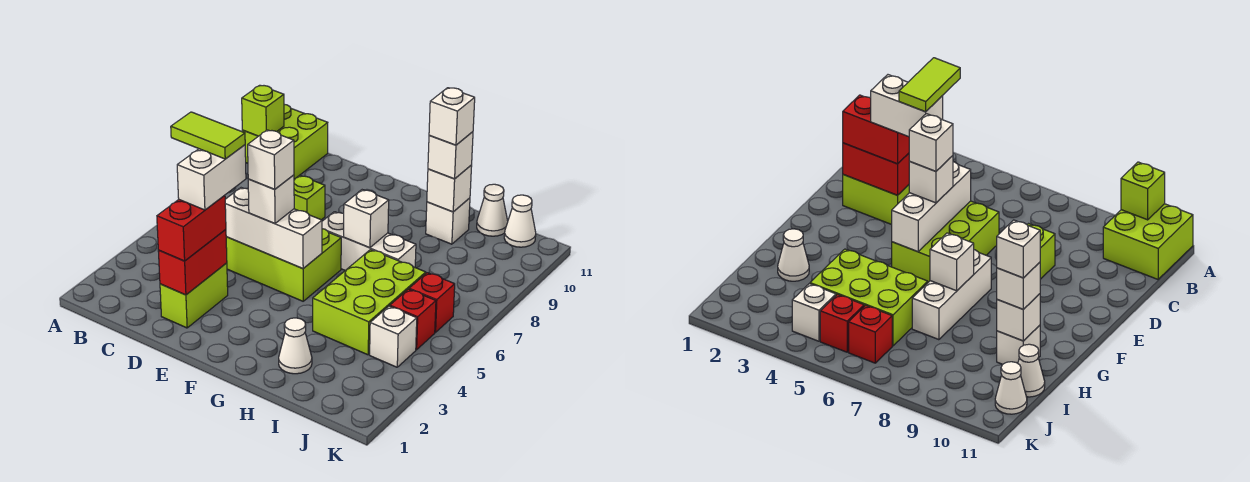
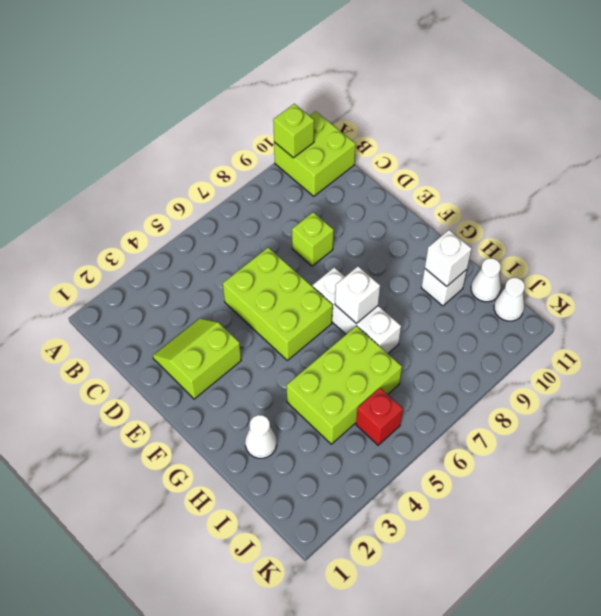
lime 2x2 slope [153,318,241,399] -> lime 1x2 brick [160,263,228,328]
none -> white 1x1 brick [370,306,417,367]
none -> red 1x1 brick [409,273,455,332]
none -> red 1x2 brick [158,230,227,295]

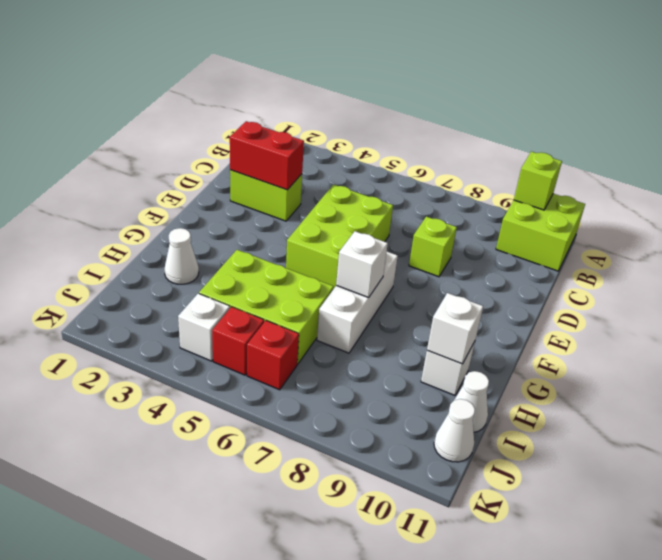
none -> white 1x3 brick [225,188,322,269]
none -> red 1x2 brick [157,195,226,261]
none -> white 1x1 brick [248,175,294,224]

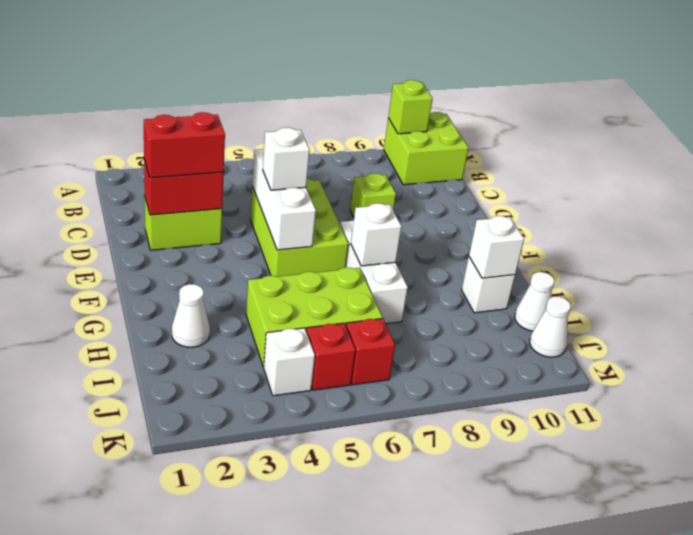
none -> white 1x1 brick [428,132,473,179]
none -> white 1x2 brick [177,145,246,210]
none -> white 1x1 brick [248,130,294,189]

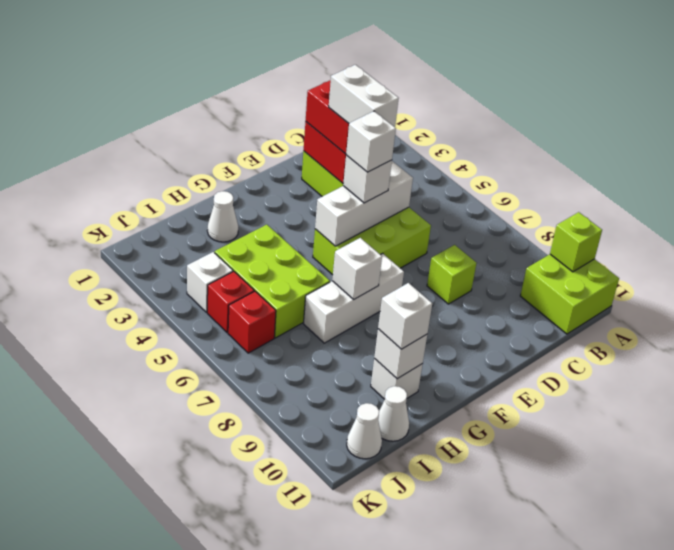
none -> white 1x1 brick [429,88,475,145]
none -> lime 1x2 tile [171,112,245,159]

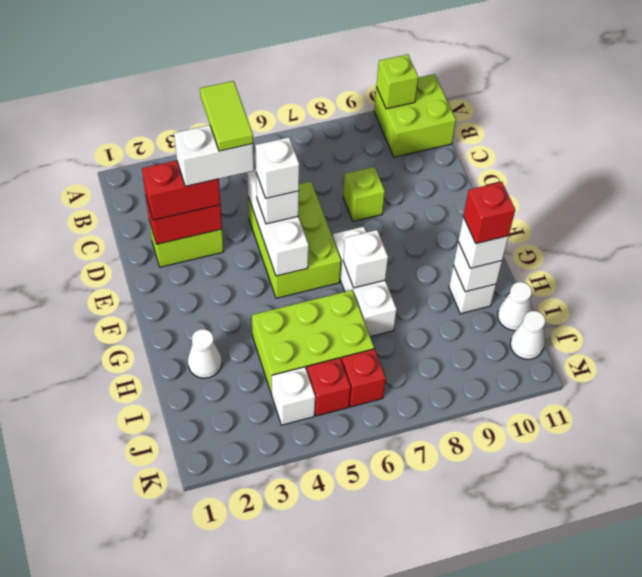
red 1x1 brick [463,182,515,244] -> white 1x1 brick [429,88,475,145]

